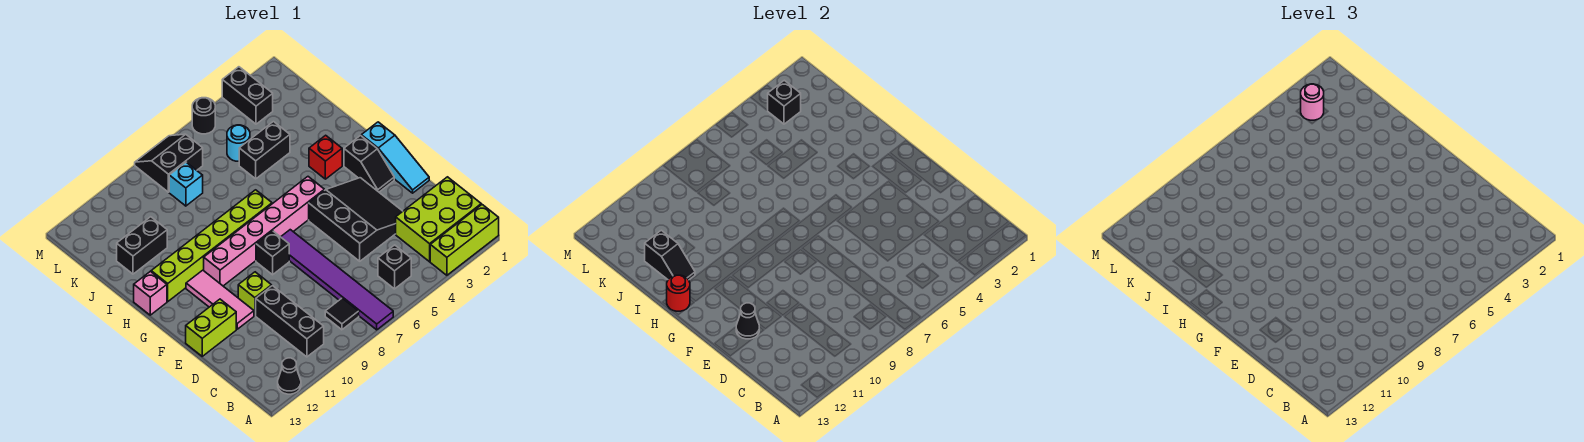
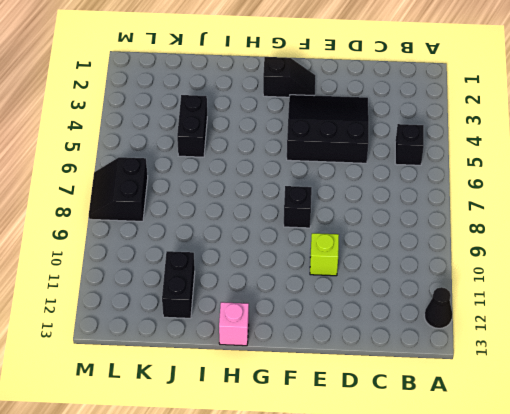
none -> lime 1x3 brick [430,205,499,275]
none -> purple 1x6 tile [281,230,393,330]
none -> lime 2x3 brick [396,177,481,262]
none -> black 1x1 tile [325,298,359,330]

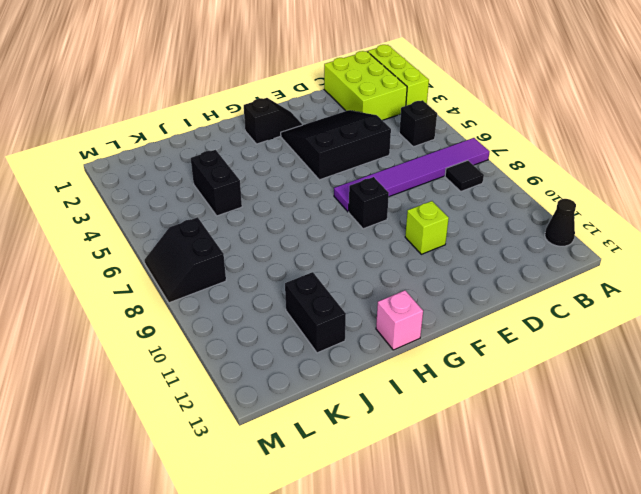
none -> black 1x3 brick [256,286,324,357]
none -> cyan 1x3 slope [361,122,429,193]
none -> pink 1x3 tile [186,270,254,329]
none -> lime 1x2 brick [186,299,236,356]

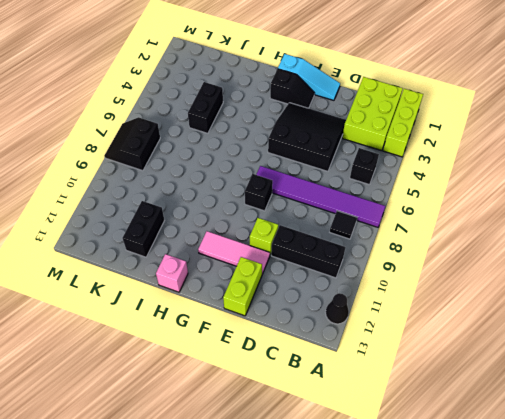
none -> pink 1x6 brick [204,177,324,286]
none -> red 1x1 brick [309,135,342,179]
none -> lime 1x6 brick [151,190,272,301]
none -> cyan 1x1 round brick [227,125,250,161]

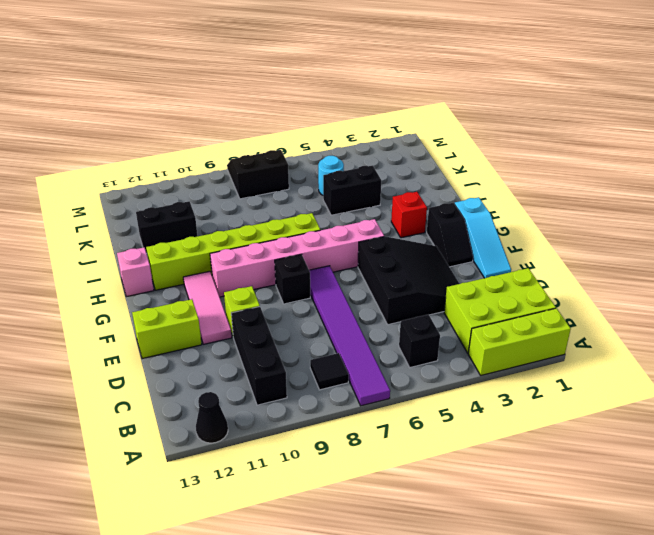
none -> cyan 1x1 brick [169,162,203,206]
none -> black 1x2 brick [222,67,273,124]
none -> black 1x1 round brick [192,98,215,134]
none -> black 1x1 cone [736,303,759,339]

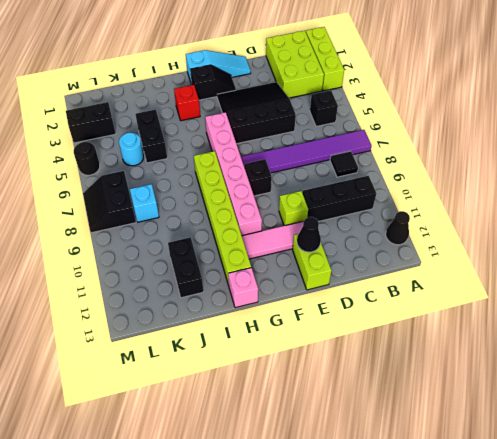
none -> red 1x1 round brick [667,275,690,311]
none -> black 1x2 slope [645,230,695,280]
none -> black 1x1 brick [768,80,801,124]
none -> pink 1x1 round brick [1301,84,1324,120]

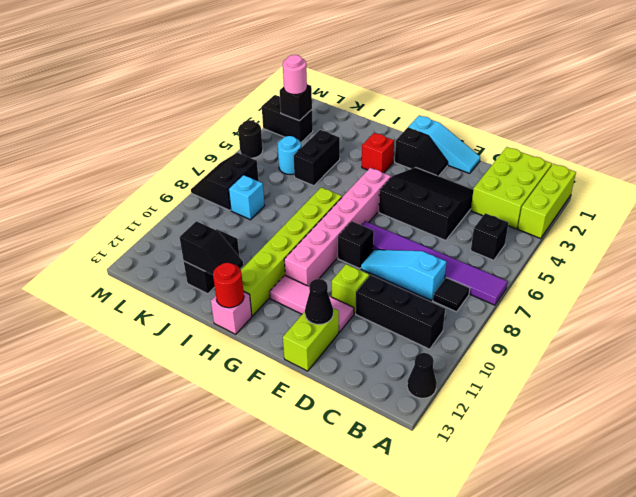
cyan 1x3 slope [361,250,446,301] -> none

